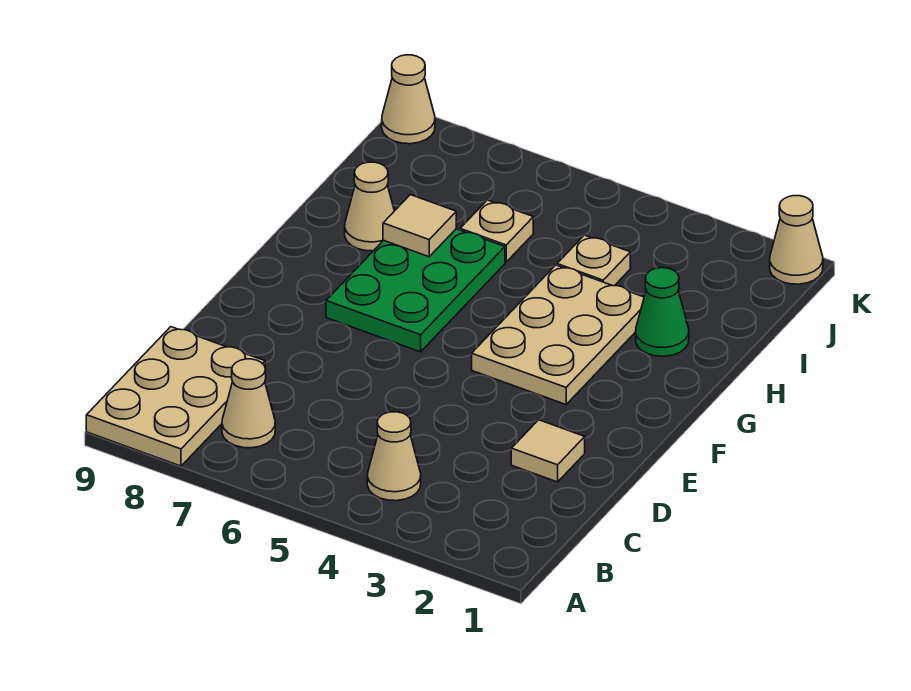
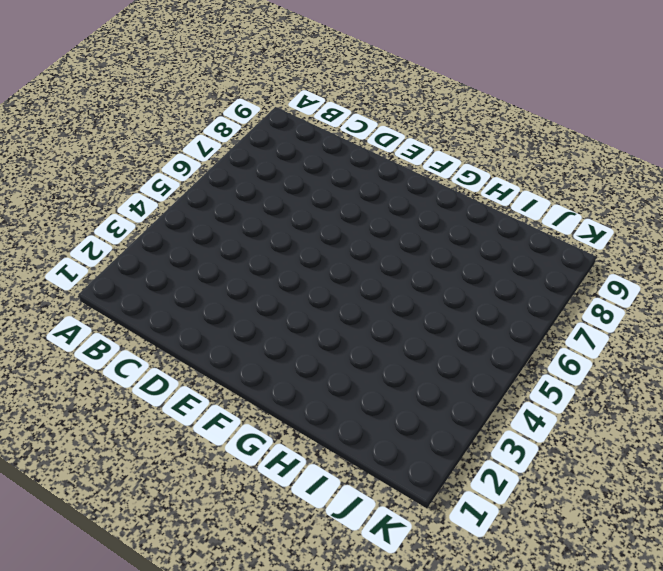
none -> tan 2x3 plate [86,327,265,466]
none -> tan 1x1 cone [367,412,421,501]
none -> tan 1x1 cone [222,359,275,448]

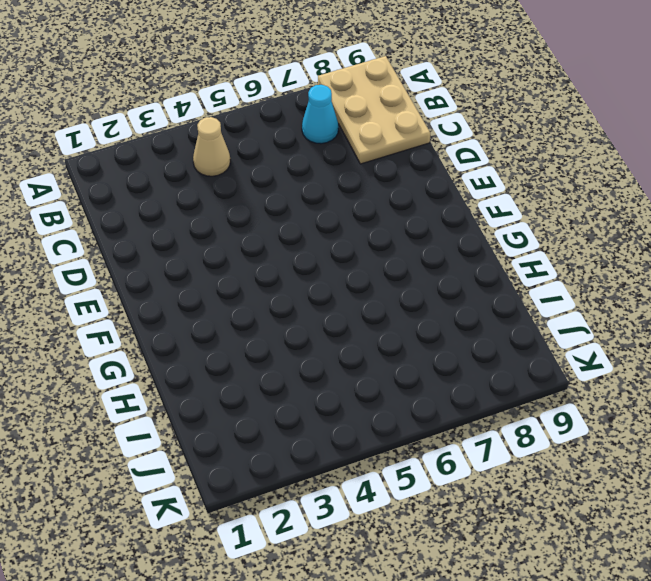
cyan 1x1 cone [302,85,338,144] -> tan 1x1 cone [222,359,275,448]
none -> tan 1x1 tile [511,420,585,482]
none -> tan 2x3 plate [472,265,644,405]
none -> green 2x3 plate [326,229,505,352]

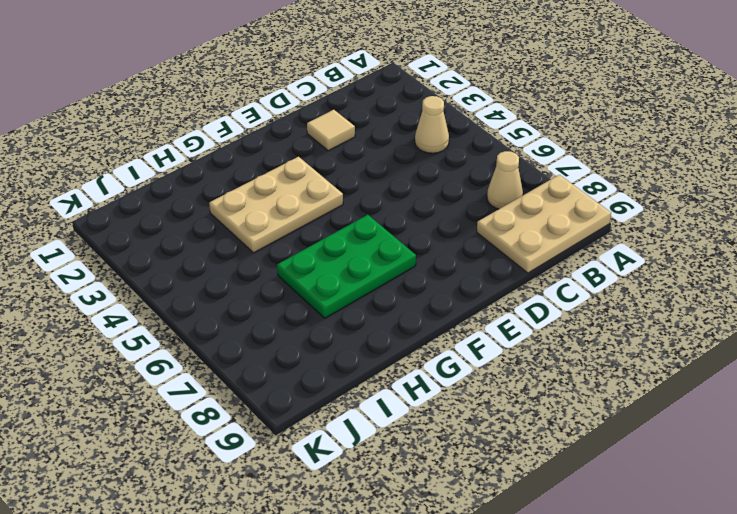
none -> green 1x1 cone [636,268,689,356]
none -> tan 1x1 cone [345,162,394,251]
none -> tan 1x1 plate [557,235,630,286]

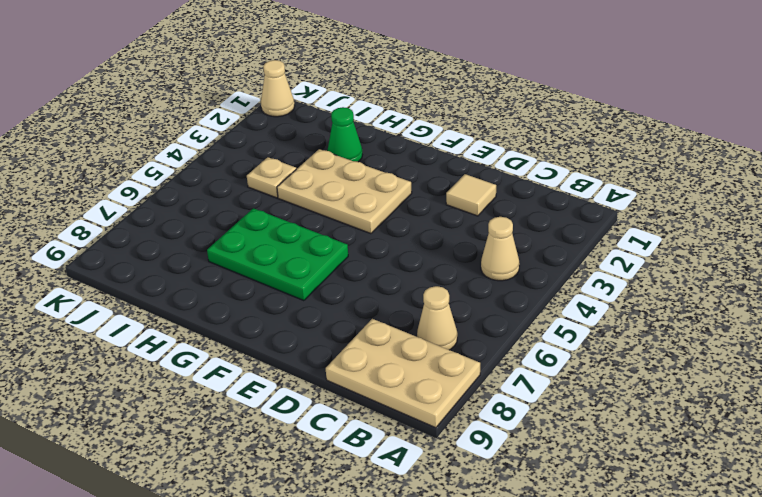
none -> tan 1x1 cone [345,162,394,251]
none -> tan 1x1 plate [460,200,533,262]
none -> tan 1x1 cone [382,55,435,144]

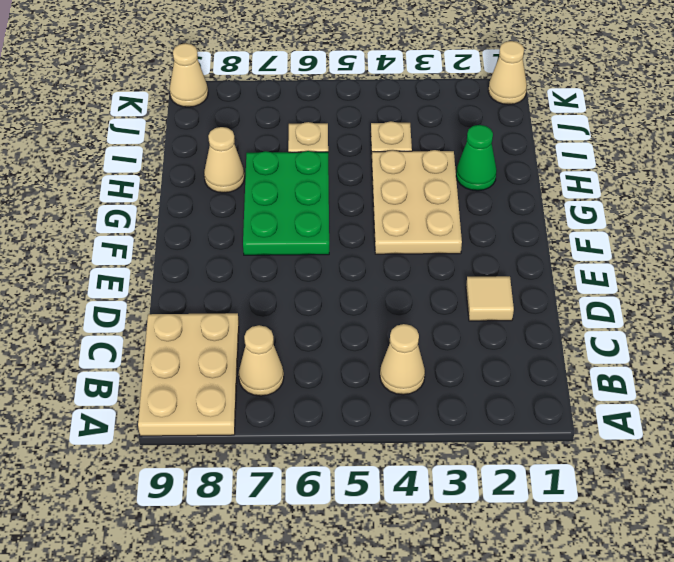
none -> tan 1x1 tile [383,195,456,257]

